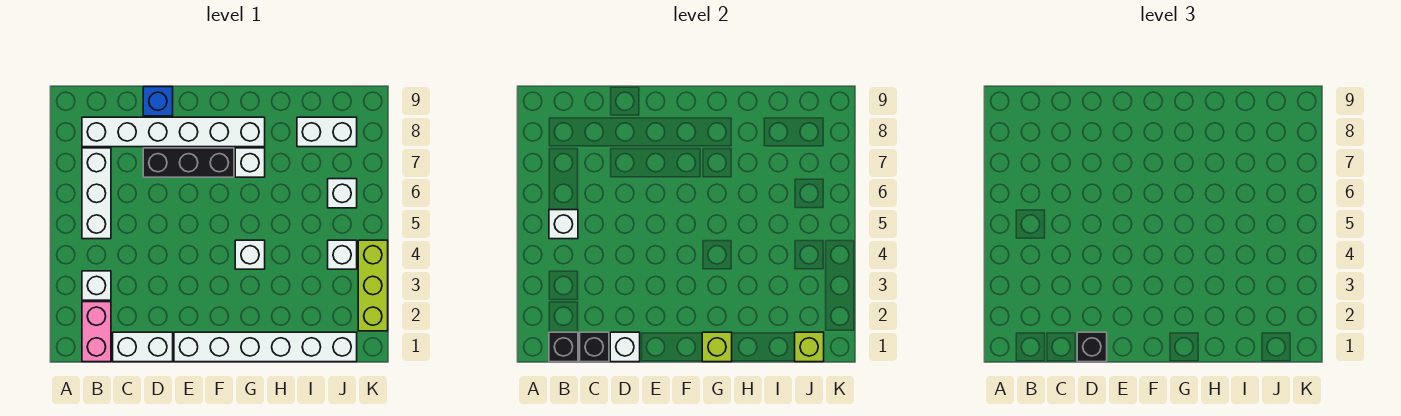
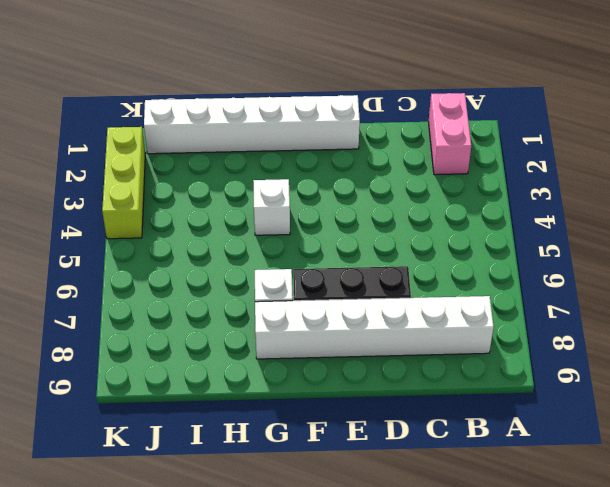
none -> white 1x1 brick [82,271,111,300]
none -> white 1x3 brick [82,148,111,239]
none -> white 1x2 brick [113,332,173,362]

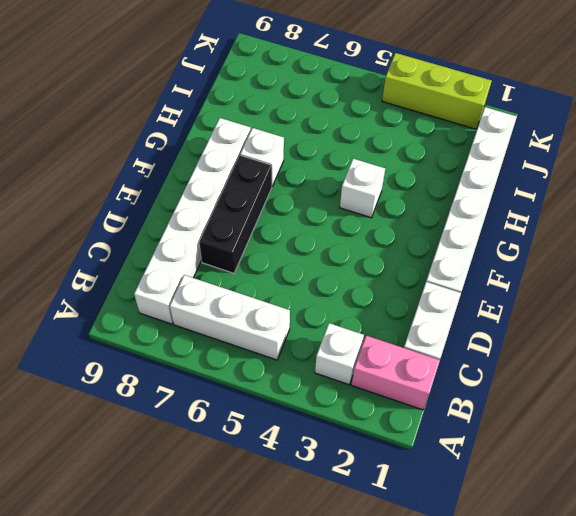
none -> blue 1x1 brick [143,87,173,116]
none -> white 1x2 brick [297,117,357,147]
none -> white 1x1 brick [328,240,357,269]

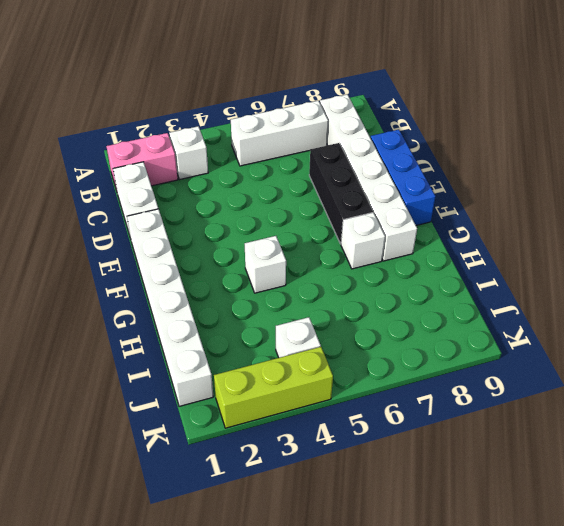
blue 1x3 brick [371,130,436,225] -> blue 1x1 brick [143,87,173,116]
none -> white 1x2 brick [297,117,357,147]
none -> white 1x1 brick [328,179,357,208]
none -> black 1x1 brick [549,332,578,362]

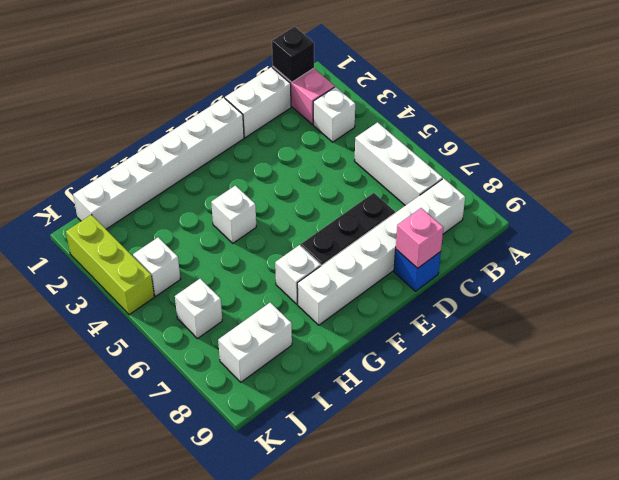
pink 1x1 brick [396,208,443,268] -> none
none -> white 1x1 brick [549,210,578,239]
none -> black 1x1 brick [580,332,609,362]
none -> white 1x1 brick [610,332,640,362]

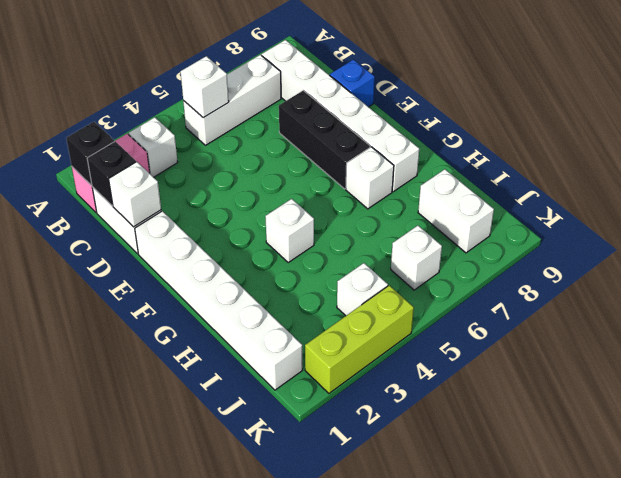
none -> lime 1x1 brick [702,332,732,362]
none -> lime 1x1 brick [795,332,824,362]
none -> black 1x1 brick [1077,332,1107,362]

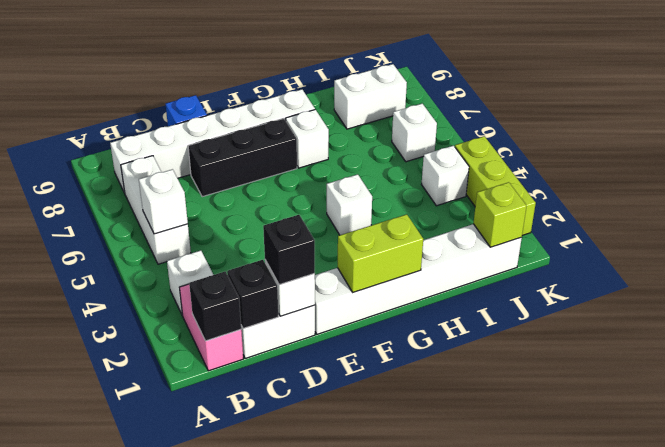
lime 1x2 brick [338,214,423,292] -> lime 1x1 brick [702,332,732,362]

